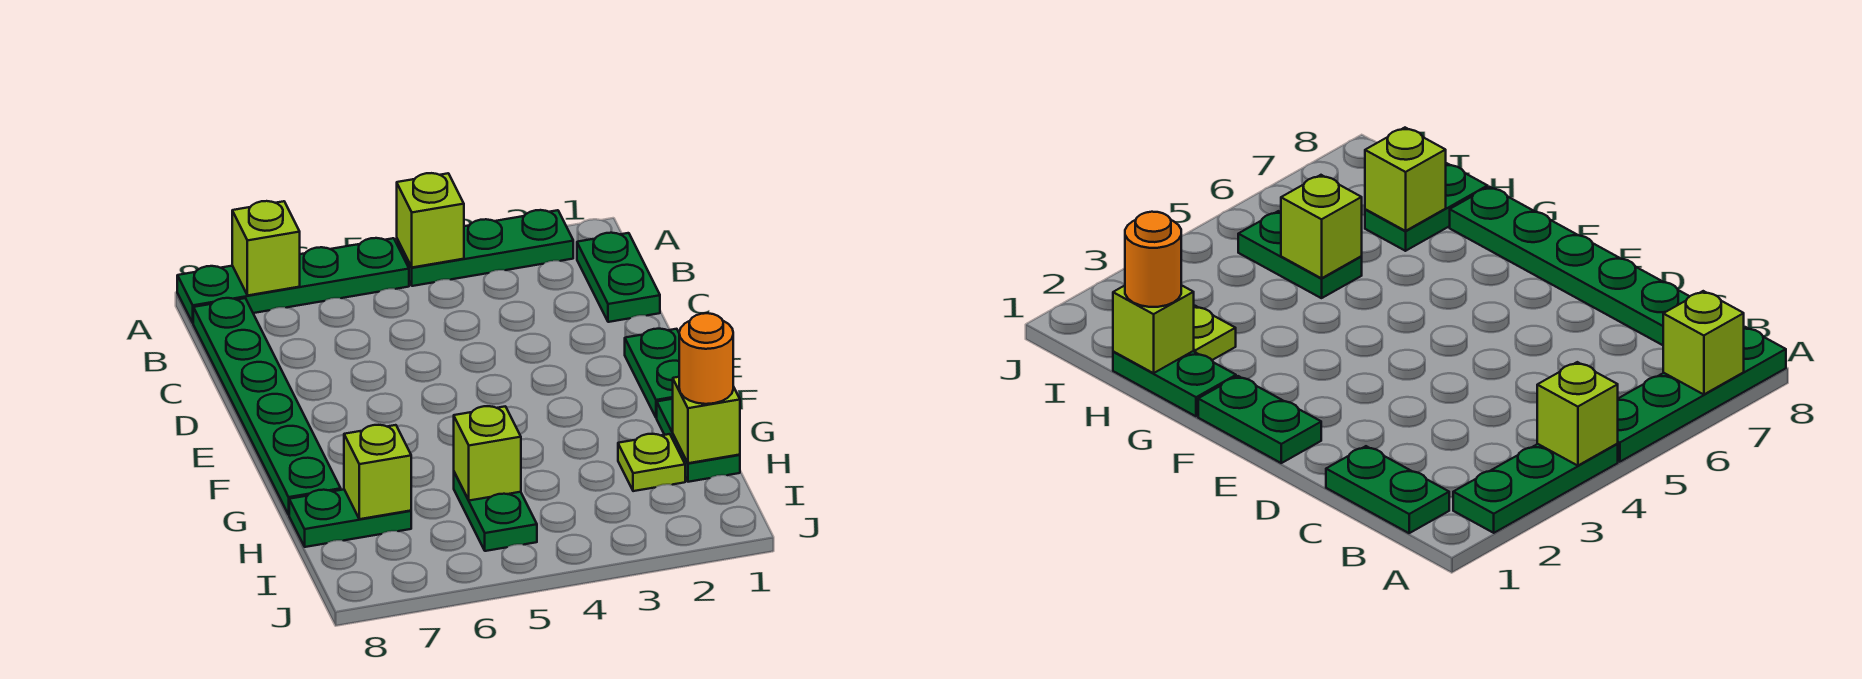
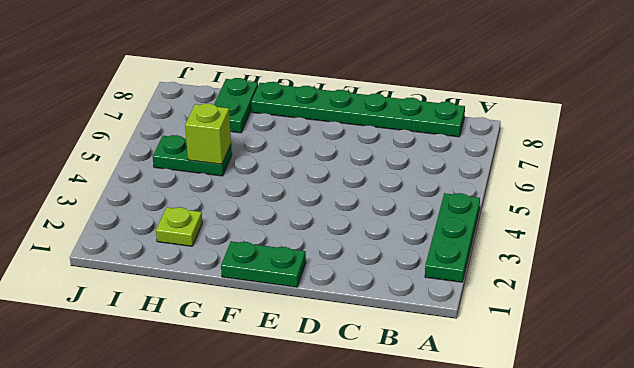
none -> green 1x4 plate [177,238,409,323]
none -> green 1x2 plate [577,233,660,322]
none -> green 1x2 plate [657,399,740,482]

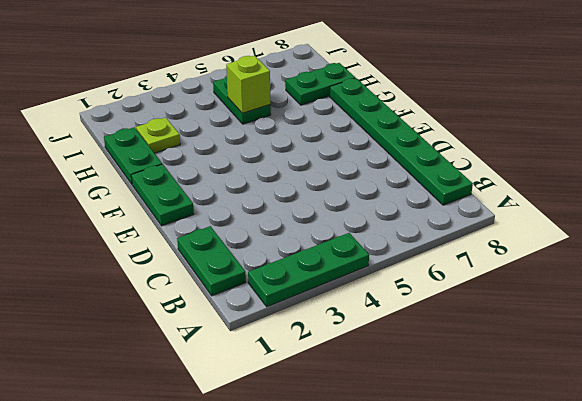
none -> green 1x4 plate [177,238,409,323]
none -> lime 1x1 brick [397,173,464,267]
none -> lime 1x1 brick [232,201,300,295]

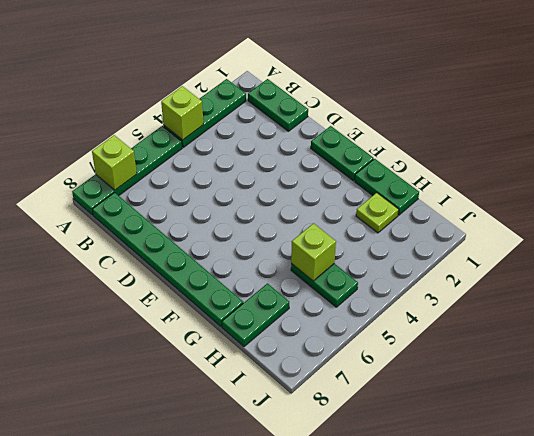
none -> lime 1x1 brick [673,377,740,463]
none -> lime 1x1 brick [344,425,411,519]
none -> orange 1x1 round brick [679,313,733,404]

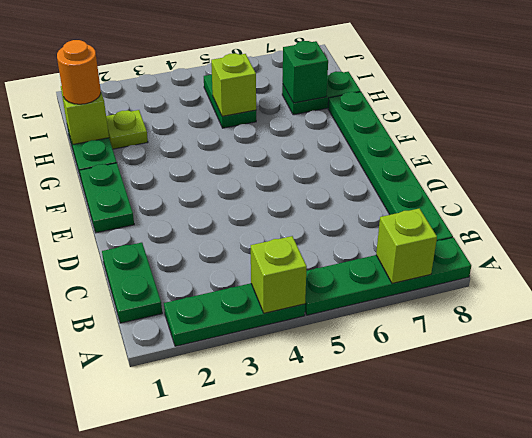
green 1x1 brick [282,41,328,103] -> lime 1x1 brick [344,425,411,519]

